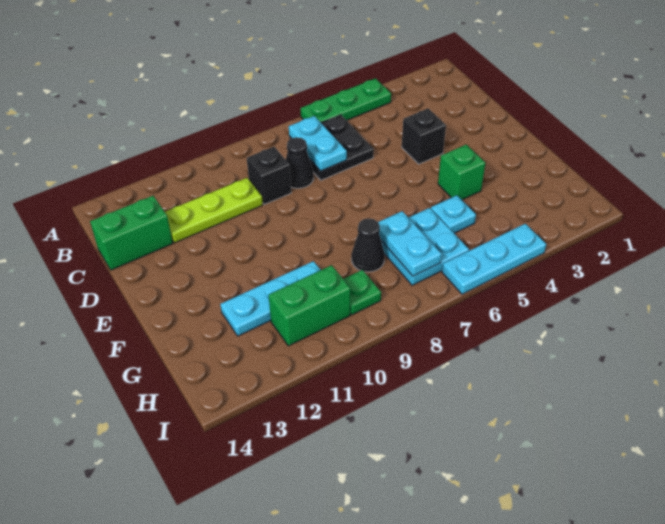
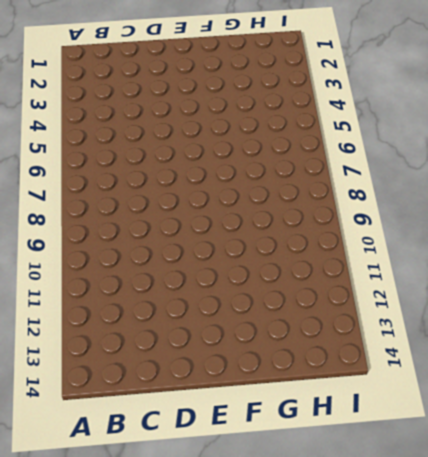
none -> green 1x3 plate [301,78,391,123]
none -> black 2x2 plate [289,115,374,180]
none -> black 1x1 cone [286,137,314,188]

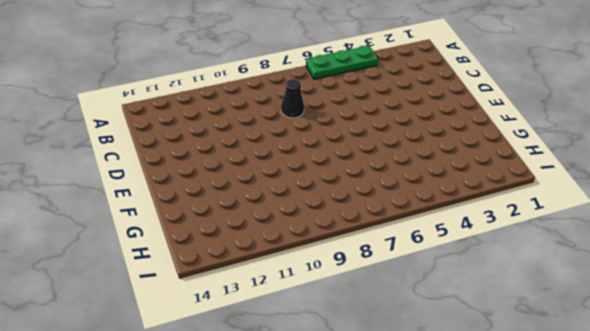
none -> black 2x2 plate [289,115,374,180]
none -> black 1x1 brick [247,147,291,204]
none -> lime 1x3 plate [165,178,263,243]

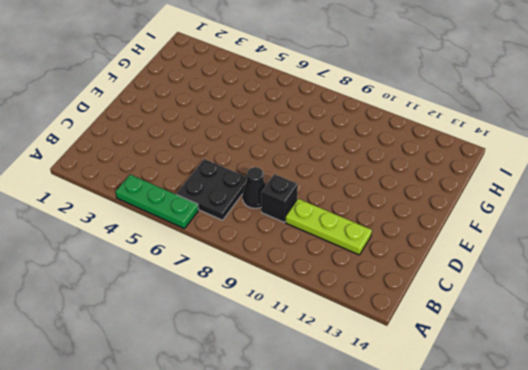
none -> green 1x2 brick [90,196,173,270]
none -> black 1x1 brick [402,108,446,164]
none -> green 1x1 brick [438,144,485,200]

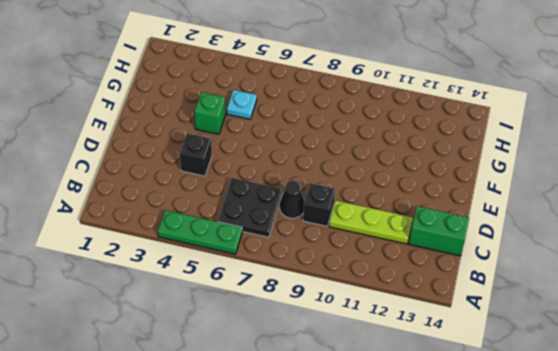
none -> cyan 2x2 plate [381,208,469,285]
none -> black 1x1 cone [351,218,385,272]
none -> cyan 1x3 plate [220,261,320,336]

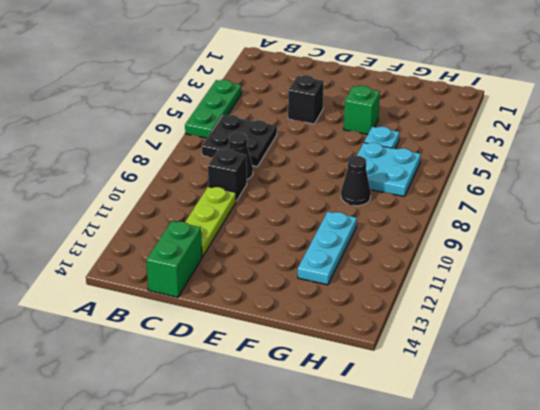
none -> green 1x1 plate [344,270,381,315]
none -> green 1x2 brick [268,265,351,346]
none -> cyan 1x3 plate [442,224,546,294]

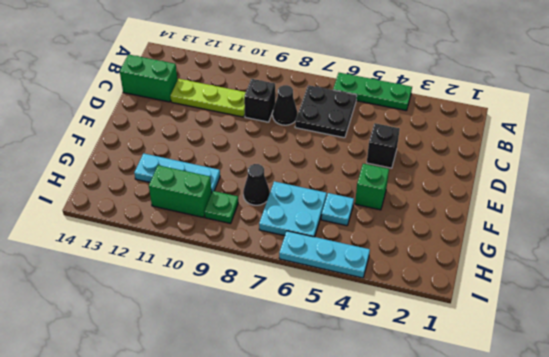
none -> cyan 1x2 plate [289,116,347,171]
none -> cyan 1x2 plate [378,211,442,276]

